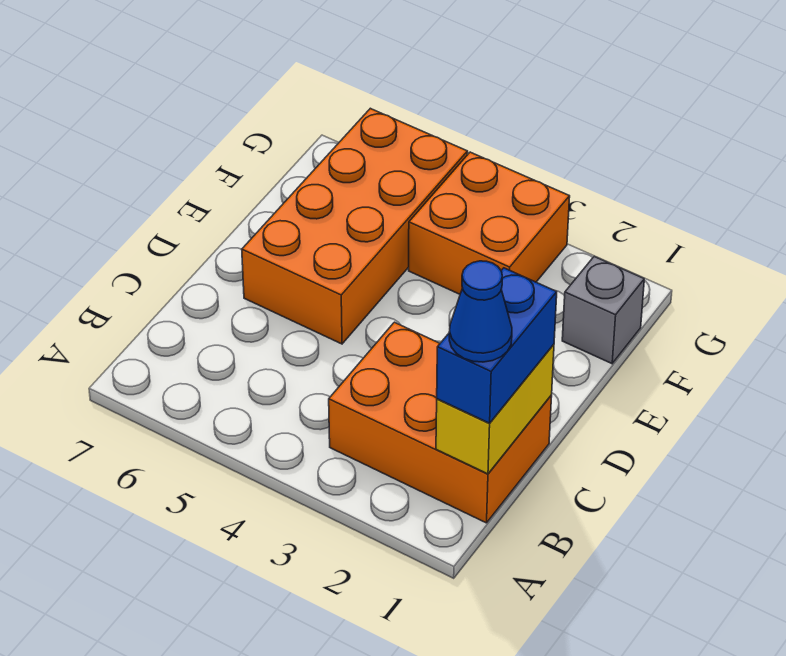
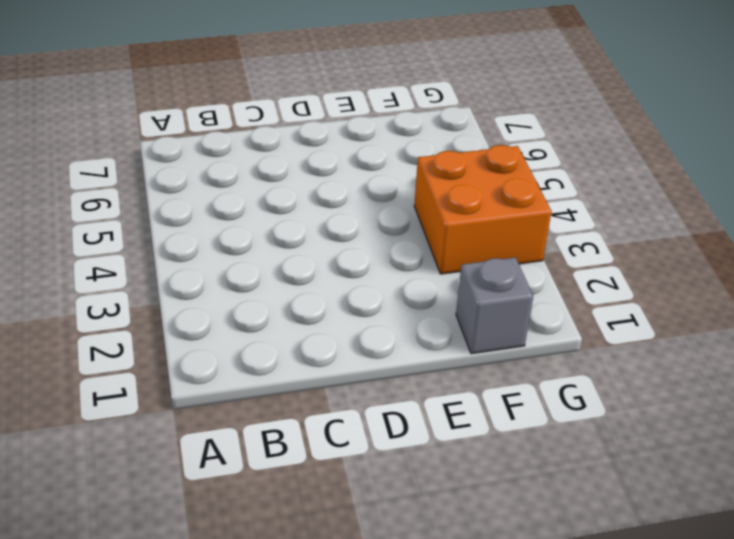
none -> orange 2x3 brick [329,322,552,523]
none -> orange 2x4 brick [242,108,468,344]

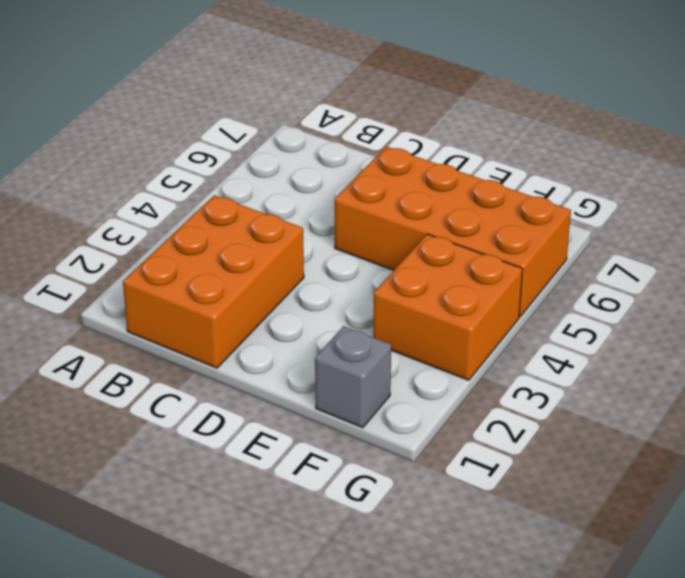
none -> yellow 1x2 brick [436,344,554,474]
none -> blue 1x2 brick [437,268,557,423]

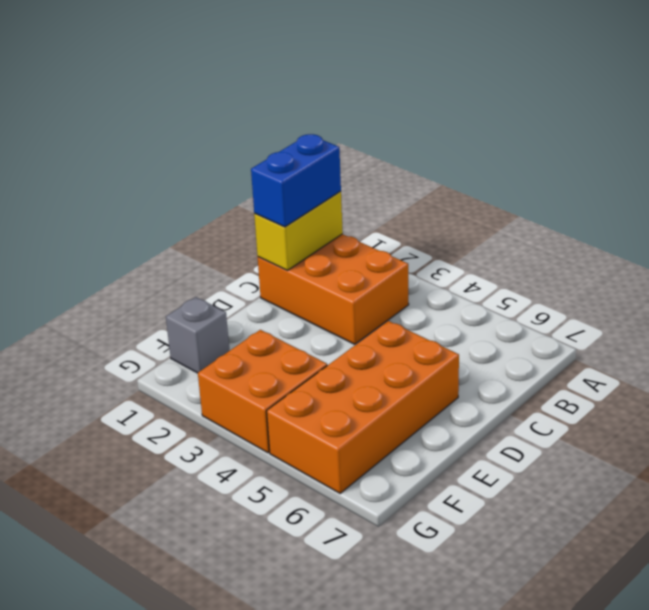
none -> blue 1x1 cone [449,261,512,362]

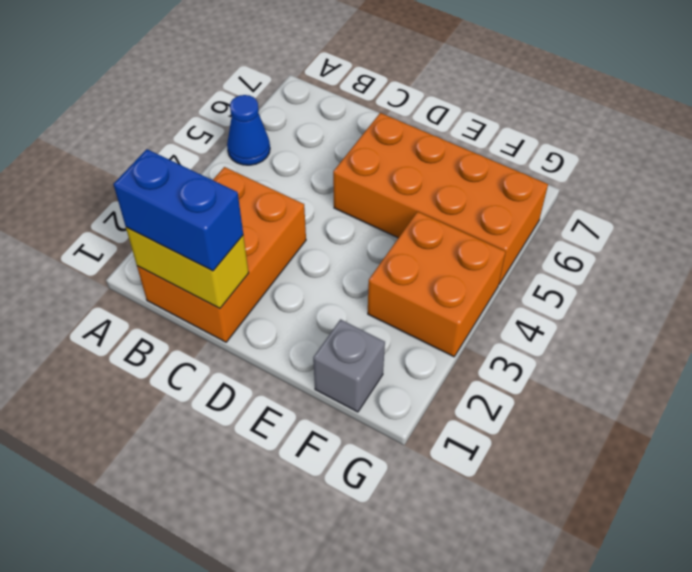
blue 1x1 cone [227,95,270,165] -> blue 1x1 cone moved to [449,261,512,362]

